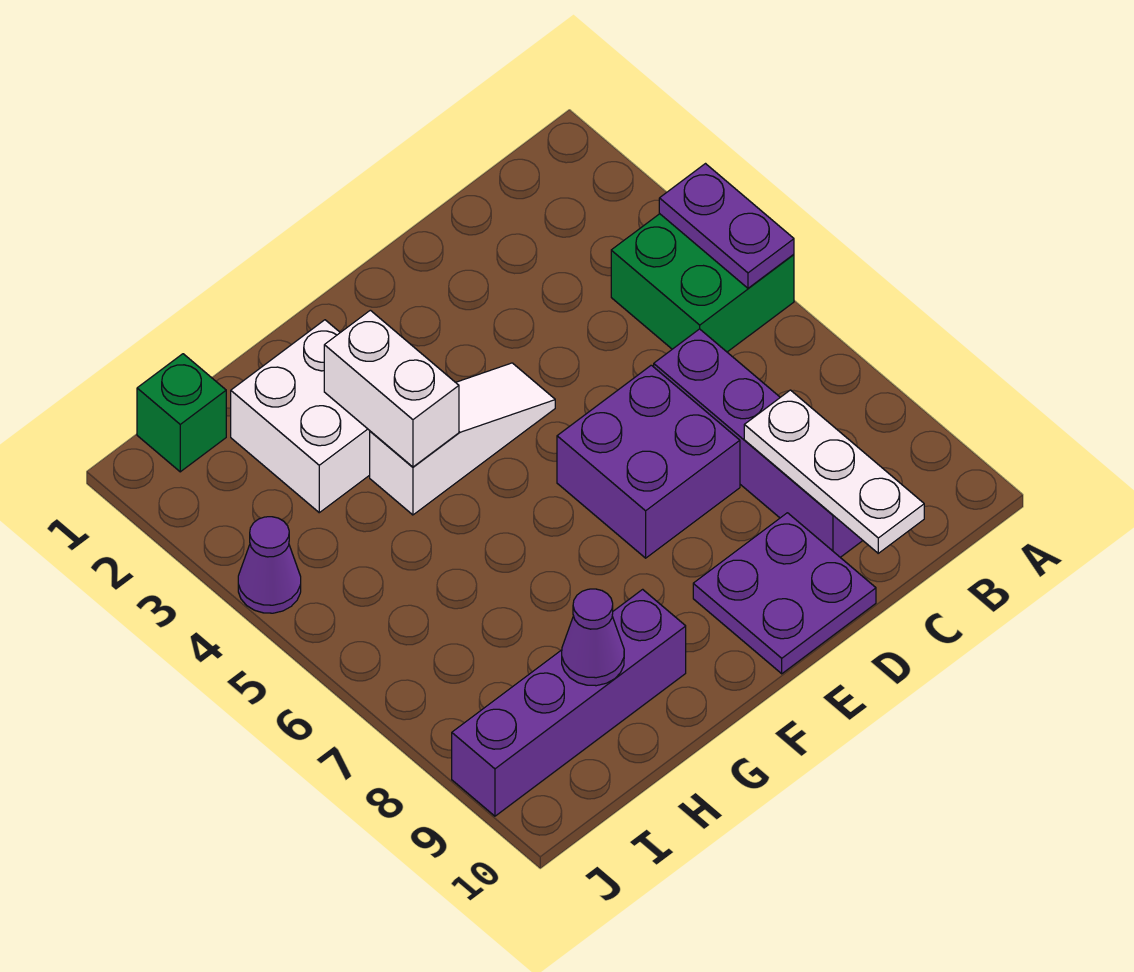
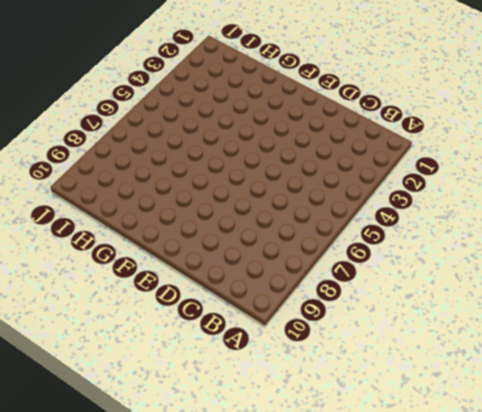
none -> green 2x2 brick [611,214,794,352]
none -> purple 1x4 brick [654,329,863,557]
none -> purple 2x2 brick [557,365,740,558]

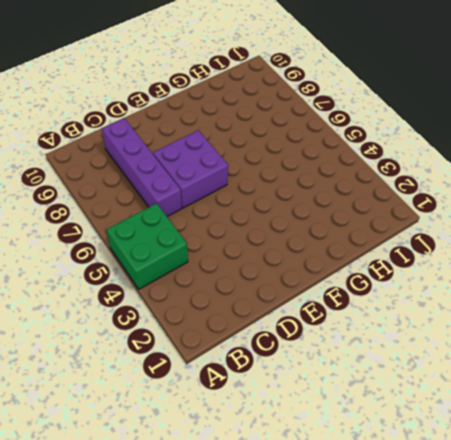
none -> purple 2x2 plate [693,513,876,674]
none -> white 1x3 slope [370,363,555,515]
none -> white 2x2 brick [231,320,370,513]

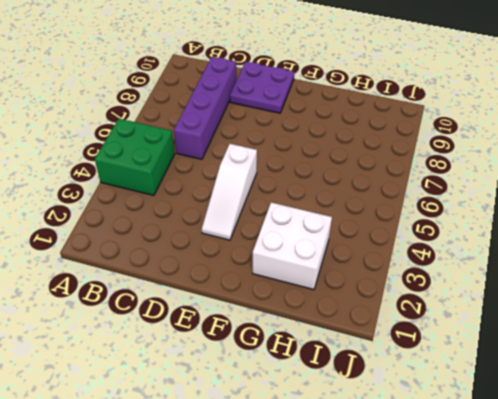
white 1x3 slope [202,144,257,240] -> white 1x3 slope turned to [370,363,555,515]
none -> purple 2x2 brick [557,365,740,558]
none -> purple 1x4 brick [452,589,686,816]
none -> green 1x1 brick [137,354,226,472]

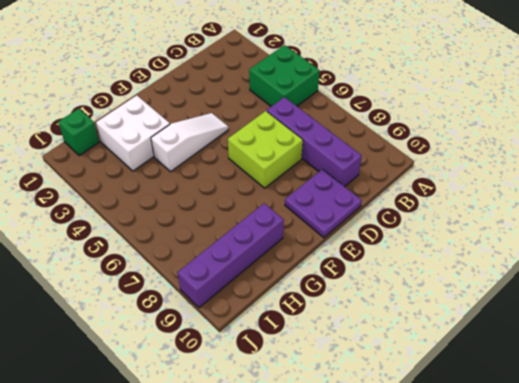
lime 2x2 brick [228,111,303,188] -> purple 2x2 brick [557,365,740,558]
none -> purple 1x1 cone [238,517,301,613]
none -> purple 1x2 plate [659,164,794,288]
none -> white 1x3 plate [744,390,924,553]

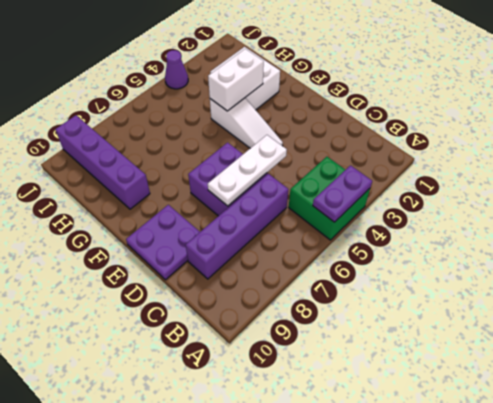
white 1x3 plate [208,135,287,206] -> white 1x3 plate moved to [744,390,924,553]
none -> green 1x1 brick [137,354,226,472]
none -> purple 1x1 cone [562,589,624,686]

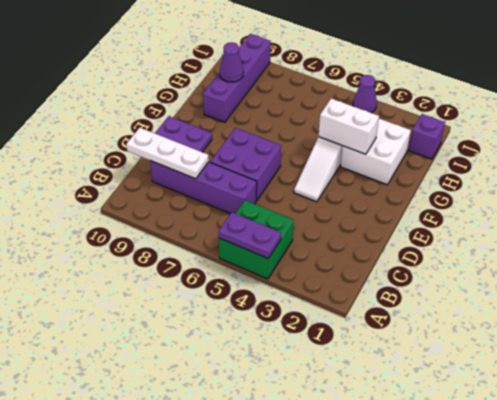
purple 1x1 brick [409,114,445,159] -> green 1x1 brick [137,354,226,472]

